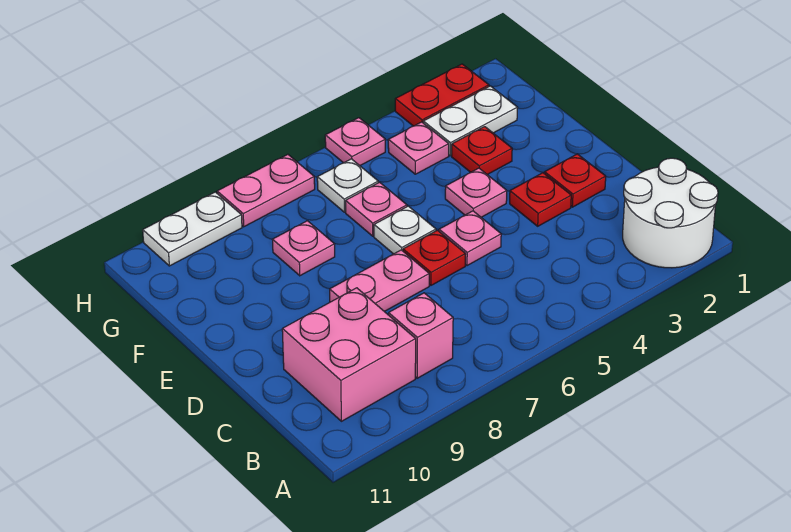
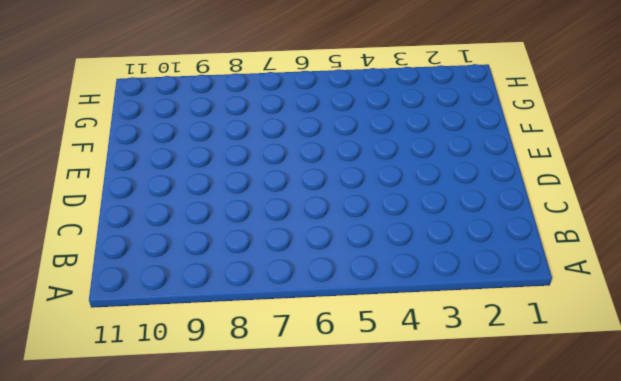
none -> white 2x2 round brick [623,158,718,268]
none -> pink 1x1 brick [389,293,453,378]
none -> pink 2x2 brick [282,288,416,421]

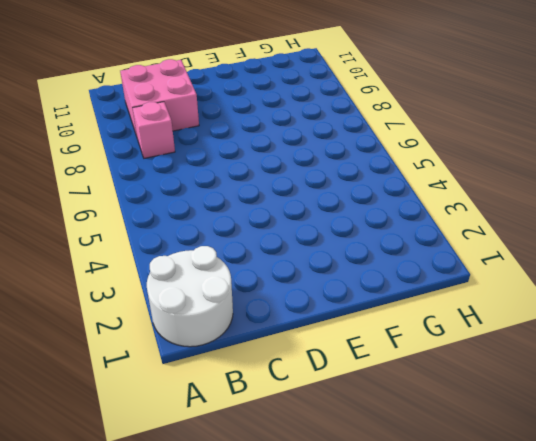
none -> red 1x1 plate [545,154,606,207]
none -> red 1x1 plate [510,173,571,226]
none -> pink 1x1 plate [439,211,501,266]

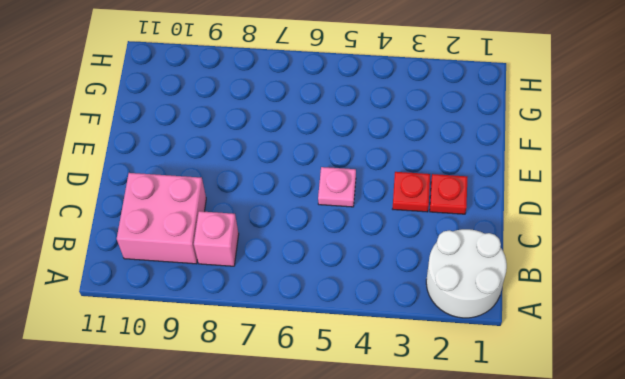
none -> red 1x1 plate [403,230,466,285]
none -> pink 1x2 plate [330,250,429,312]
none -> pink 1x1 plate [445,168,507,217]

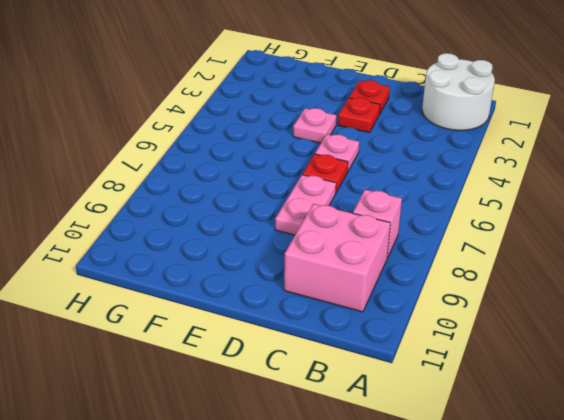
none -> white 1x1 plate [374,206,436,254]
none -> red 1x1 plate [452,127,512,175]
none -> pink 1x1 plate [346,182,407,236]

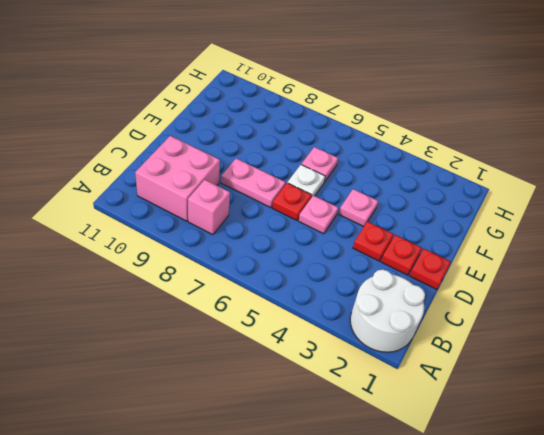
red 1x1 plate [410,249,451,290] -> red 1x1 plate moved to [452,127,512,175]
none -> pink 1x1 plate [272,221,335,276]
none -> white 1x2 plate [423,86,517,156]
none -> pink 1x1 plate [388,122,449,174]

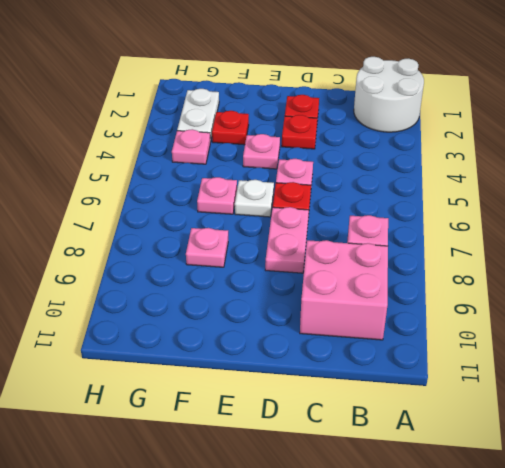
none -> white 1x1 plate [317,159,378,212]
none -> red 1x2 plate [395,64,489,126]
none -> pink 1x1 plate [325,118,385,166]

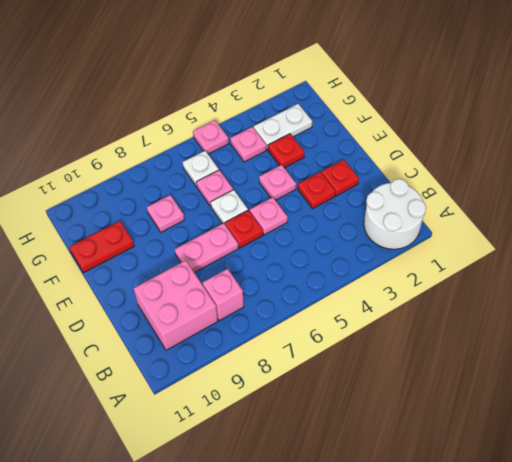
red 1x2 plate [69,221,134,273] -> red 1x2 plate moved to [395,64,489,126]
none -> pink 1x2 plate [217,154,315,227]
none -> white 1x2 plate [143,192,242,266]

